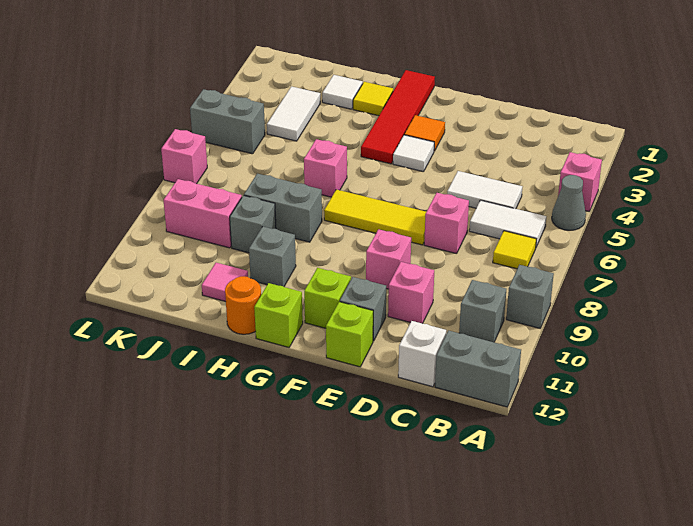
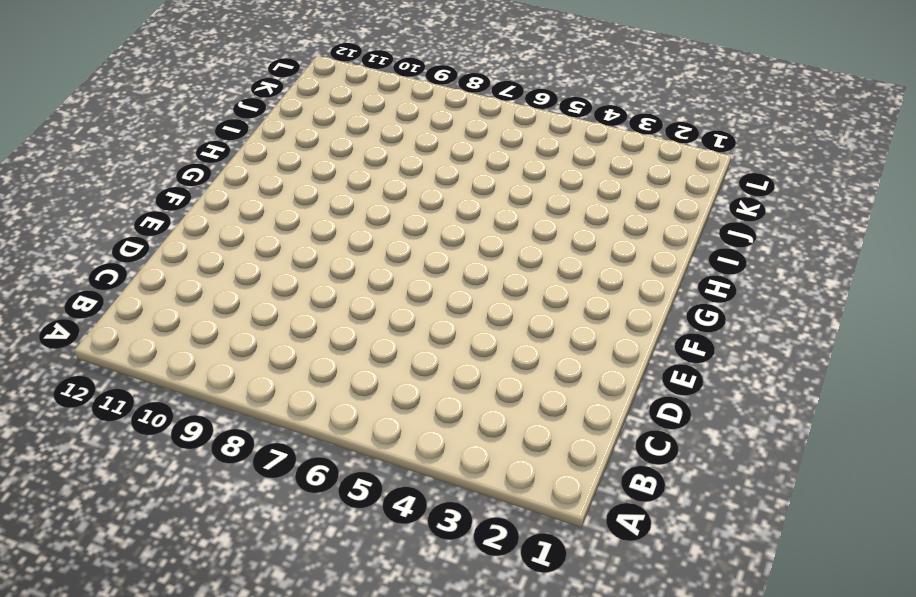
none -> pink 1x1 brick [558,152,602,211]
none -> grey 1x1 cone [552,175,586,230]
none -> grey 1x1 brick [506,265,554,328]
none -> grey 1x2 brick [435,331,521,407]

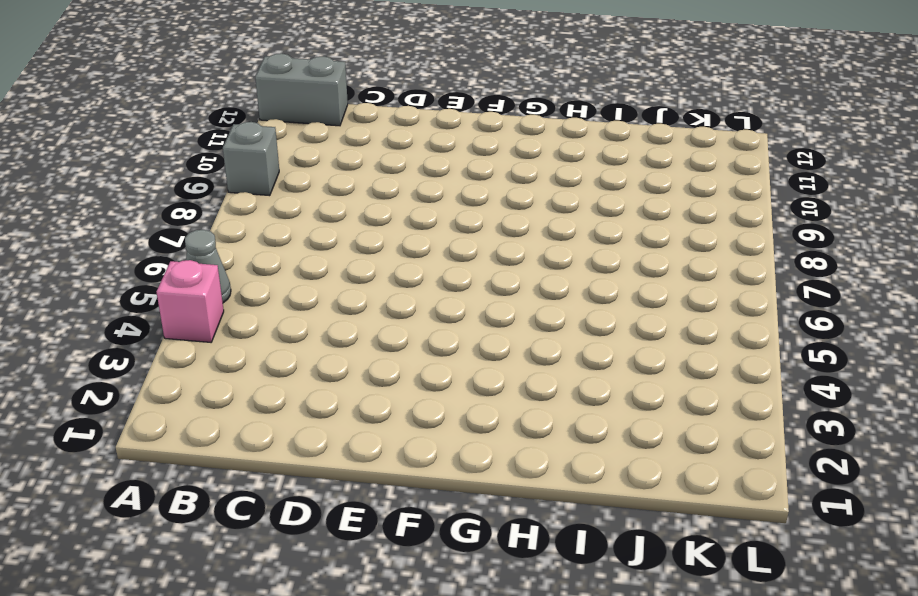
none -> white 1x2 tile [469,200,546,247]
none -> yellow 1x1 tile [493,231,536,269]
none -> grey 1x1 brick [459,280,506,342]
none -> white 1x2 tile [447,171,522,209]

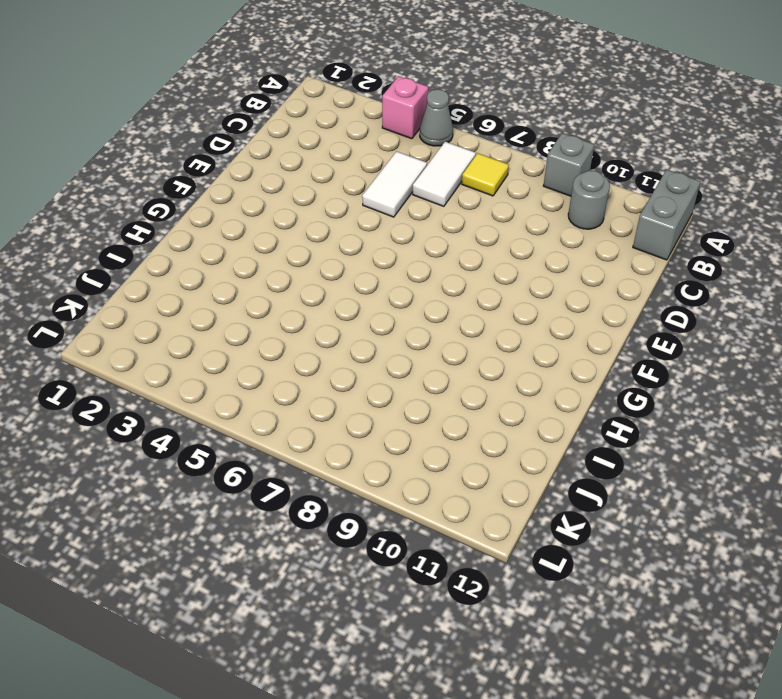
grey 1x1 round brick [568,171,610,229] -> grey 1x1 brick [459,280,506,342]
none -> white 1x1 brick [398,321,446,387]
none -> pink 1x1 brick [424,193,469,254]
none -> pink 1x1 brick [388,262,434,324]
none -> yellow 1x3 tile [324,189,426,245]

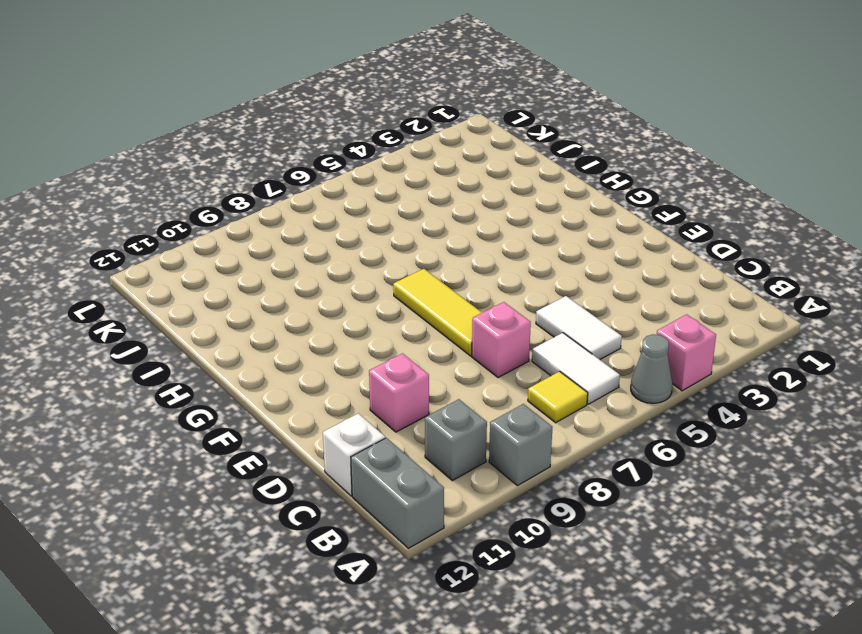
none -> pink 1x1 brick [366,229,411,289]
none -> grey 1x1 brick [340,277,386,341]
none -> lime 1x1 brick [326,302,373,367]
none -> orange 1x1 tile [404,115,445,151]

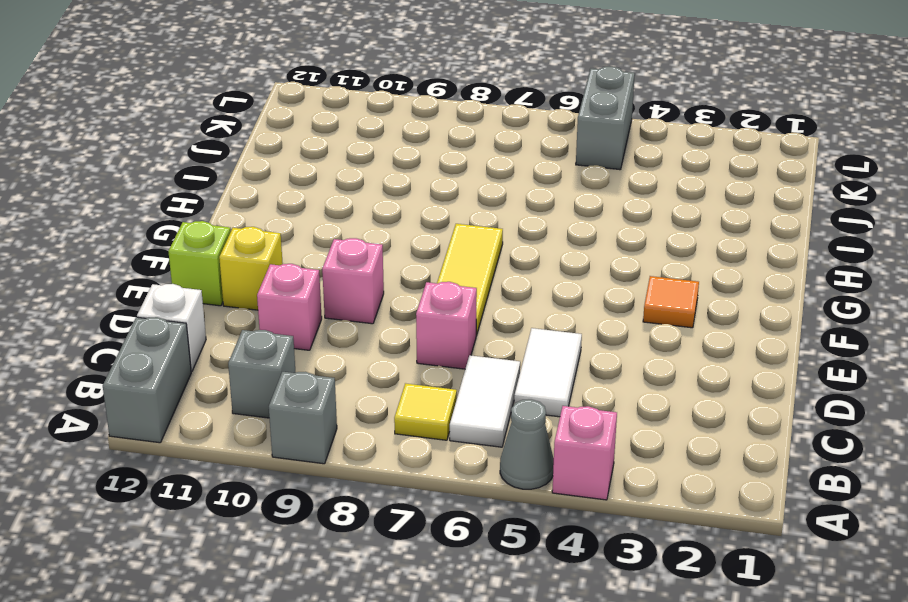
yellow 1x1 brick [219,227,283,310] -> grey 1x1 brick [340,277,386,341]
none -> white 1x1 tile [393,135,434,172]
none -> lime 1x1 brick [304,268,351,328]
none -> red 1x4 tile [361,70,435,164]
none -> lime 1x1 brick [254,283,303,347]

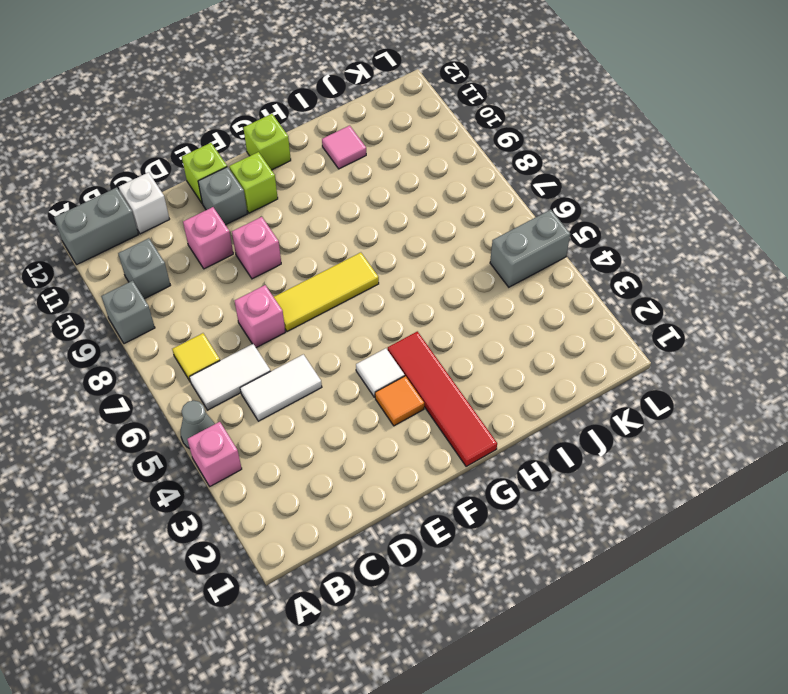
none -> yellow 1x1 tile [353,82,393,116]
none -> pink 1x1 brick [304,139,347,197]
none -> grey 1x2 brick [244,174,322,242]
none -> grey 1x1 brick [249,227,296,287]

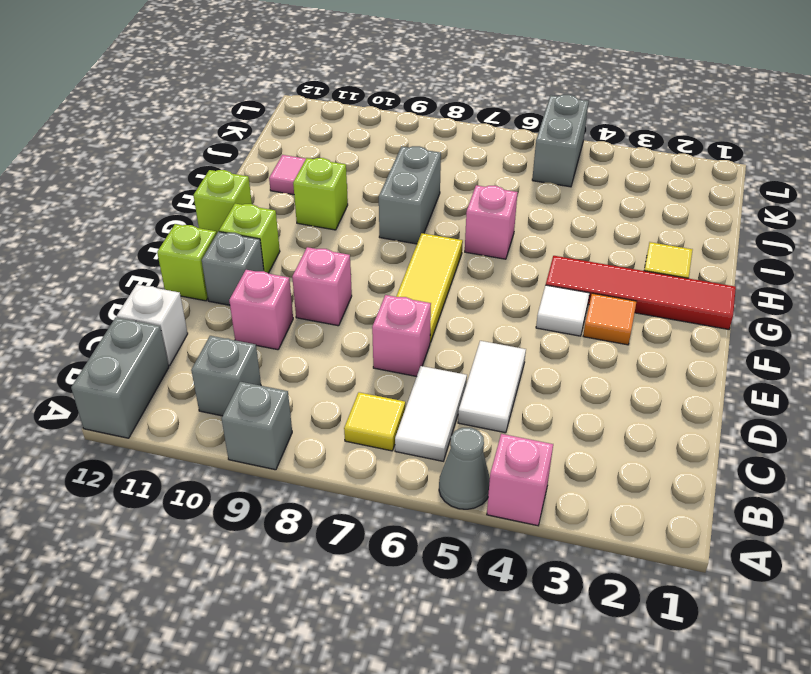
lime 1x1 brick [293,158,348,230] -> grey 1x1 brick [249,227,296,287]
none -> orange 1x1 round brick [225,276,261,334]
none -> white 1x1 tile [322,75,363,109]
none -> grey 1x1 brick [230,195,276,253]
none -> white 1x2 tile [267,86,320,141]

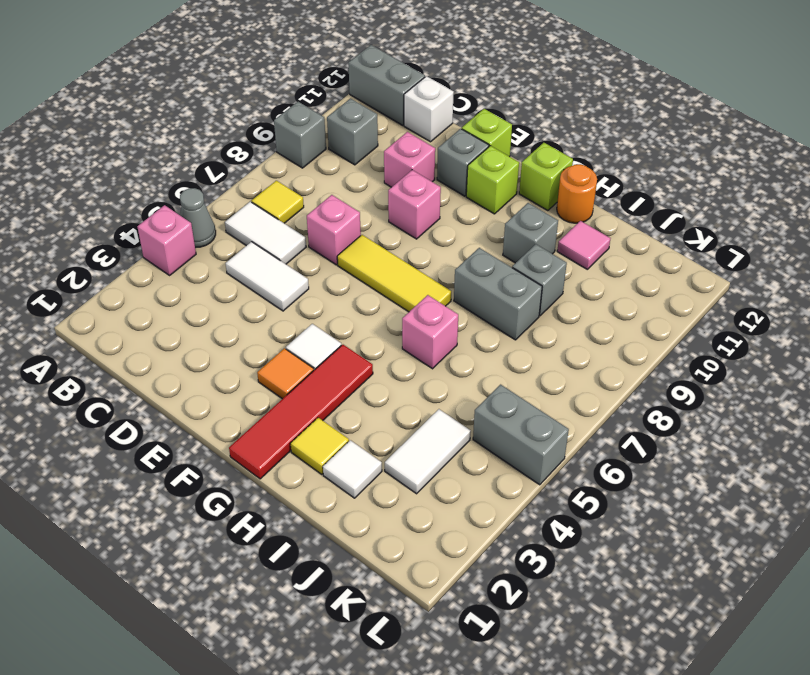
none -> pink 1x2 brick [163,179,242,248]
none -> pink 1x1 brick [161,129,207,184]

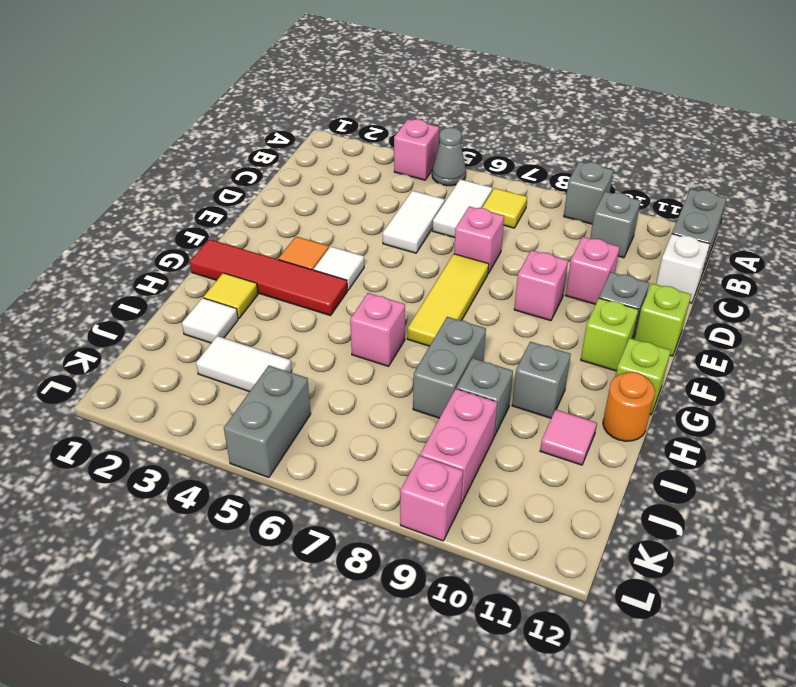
pink 1x1 brick [400,456,463,541] -> pink 1x1 brick moved to [161,129,207,184]

